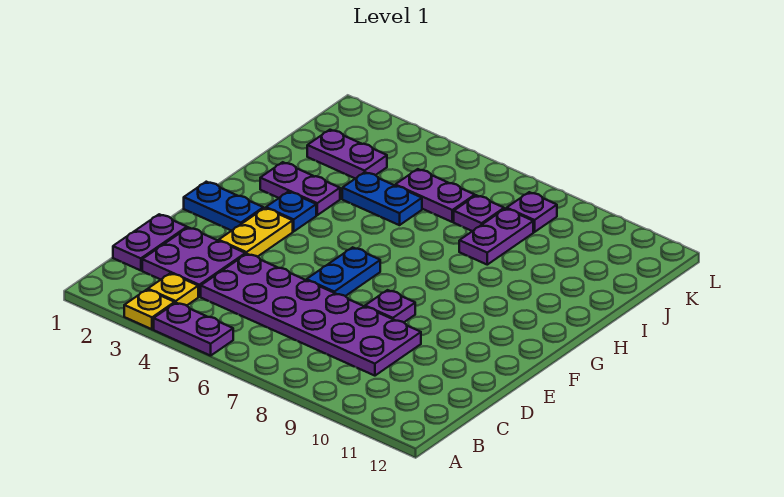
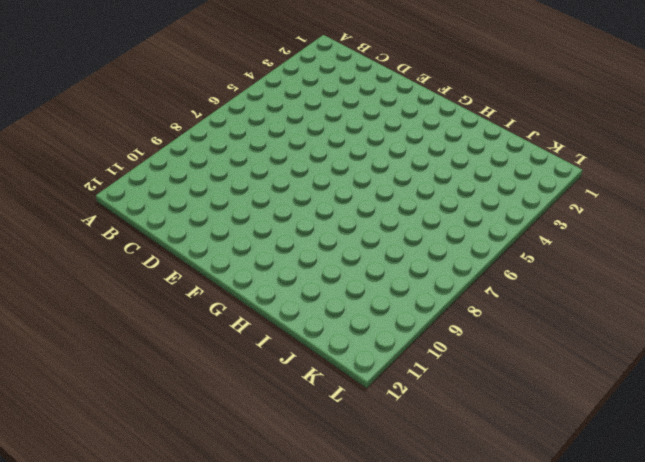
none -> yellow 1x1 plate [124,290,175,329]
none -> purple 1x2 plate [154,303,233,356]
none -> yellow 1x1 plate [148,273,198,306]

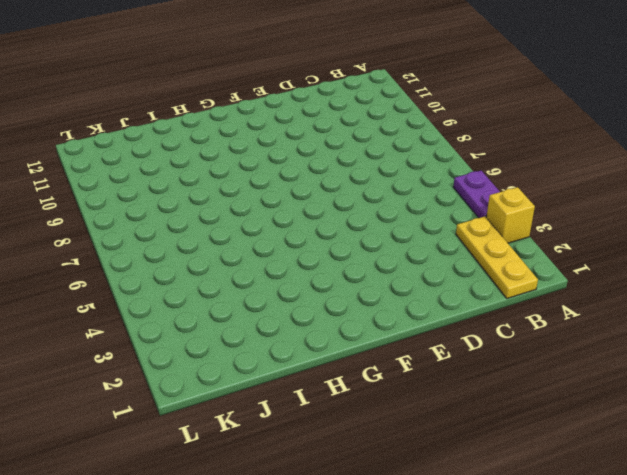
yellow 1x1 brick [486,187,535,243] -> yellow 1x1 plate [124,290,175,329]
yellow 1x3 plate [456,216,538,298] -> yellow 1x1 plate [148,273,198,306]
none -> purple 1x2 plate [113,214,187,270]
none -> purple 2x2 plate [142,227,245,297]
none -> purple 2x6 plate [201,254,421,376]

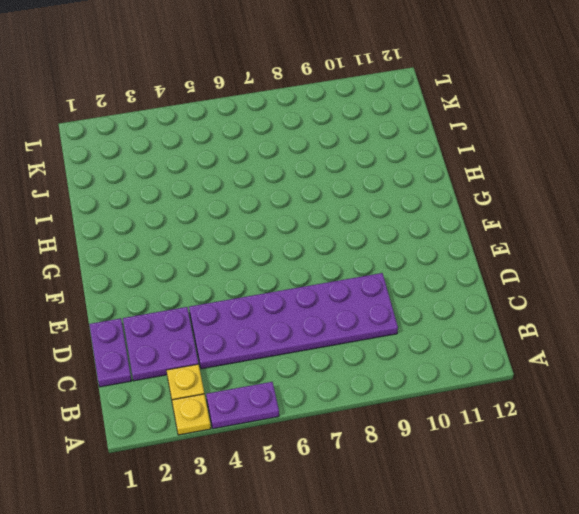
none -> yellow 1x2 plate [219,208,293,257]
none -> blue 1x2 plate [307,247,380,296]
none -> purple 1x1 plate [365,290,415,322]

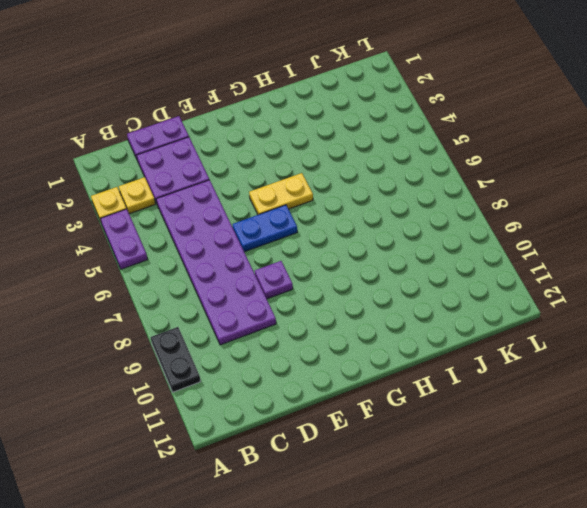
black 1x2 plate [151,327,201,392] -> none
yellow 1x2 plate [249,173,313,215] -> yellow 1x2 plate moved to [219,208,293,257]
none -> blue 1x2 plate [184,182,263,231]
none -> blue 1x1 plate [266,192,316,231]
none -> purple 1x2 plate [260,162,340,215]

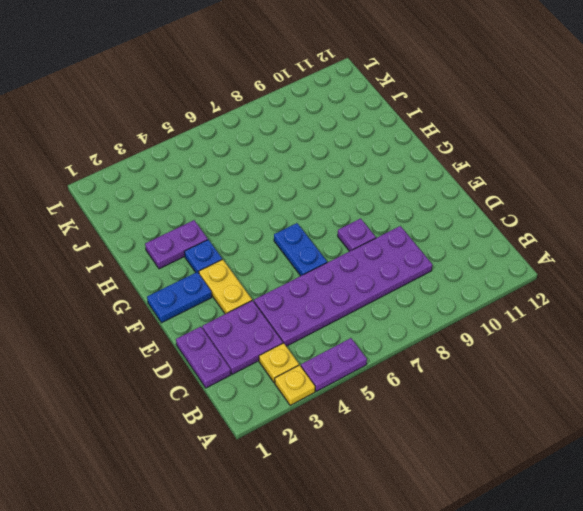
none -> blue 1x2 plate [342,172,422,225]
none -> purple 1x2 plate [459,209,533,265]
none -> purple 1x2 plate [307,130,387,179]

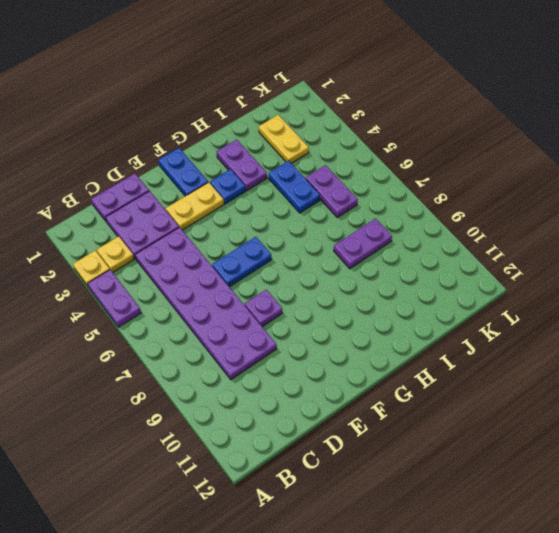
yellow 1x2 plate [259,115,309,164] -> purple 1x2 plate [307,130,387,179]
none -> purple 1x1 plate [454,195,504,231]
none -> purple 1x1 plate [507,192,557,232]

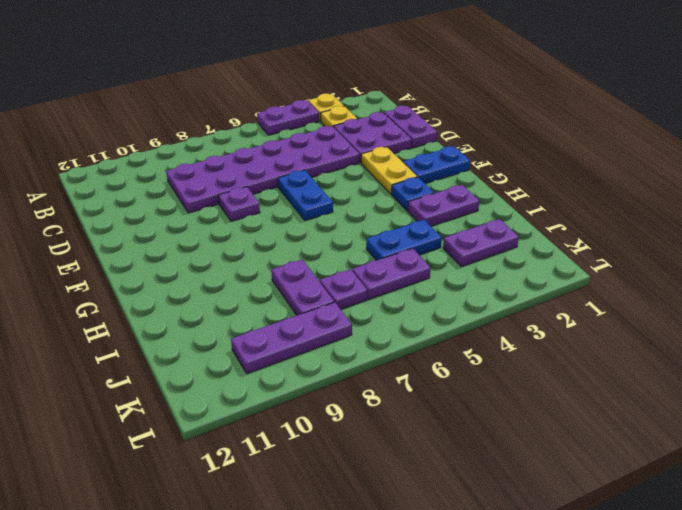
purple 1x3 plate [231,302,352,374] -> purple 1x1 plate [507,192,557,232]

